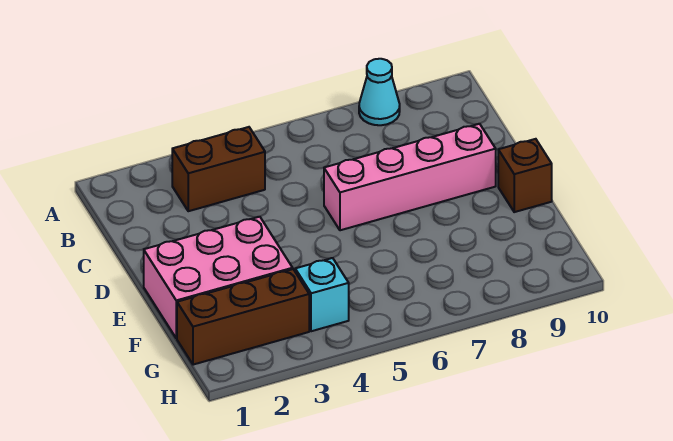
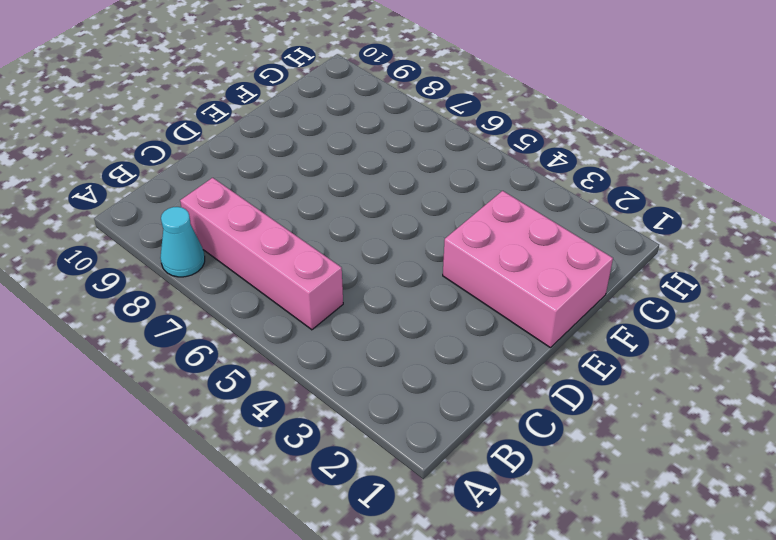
pink 1x4 brick [180,178,343,330] -> pink 1x4 brick moved to [324,124,496,230]
none -> brown 1x2 brick [172,127,265,211]
none -> brown 1x1 brick [498,139,552,212]

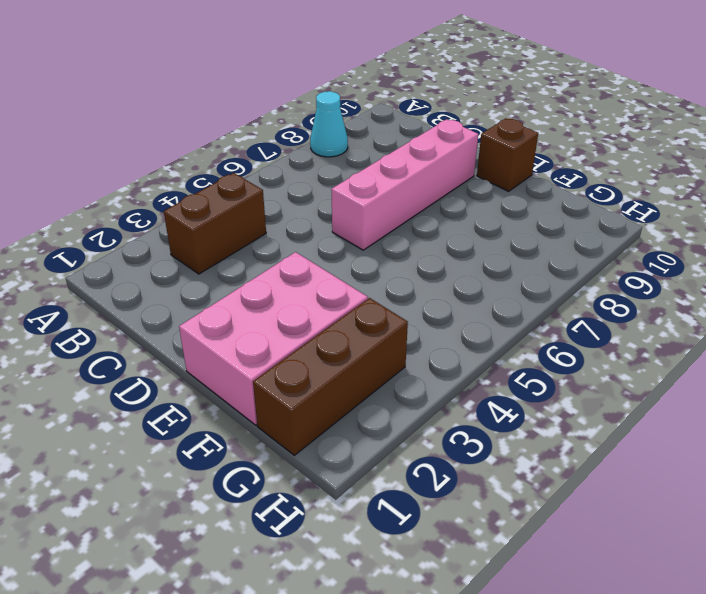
none -> cyan 1x1 brick [295,258,349,331]

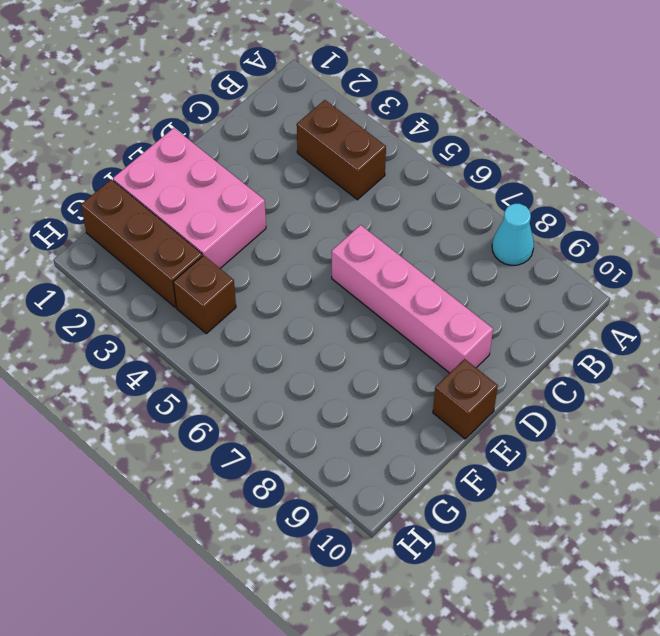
brown 1x1 brick [173,255,236,334] -> cyan 1x1 brick [295,258,349,331]

